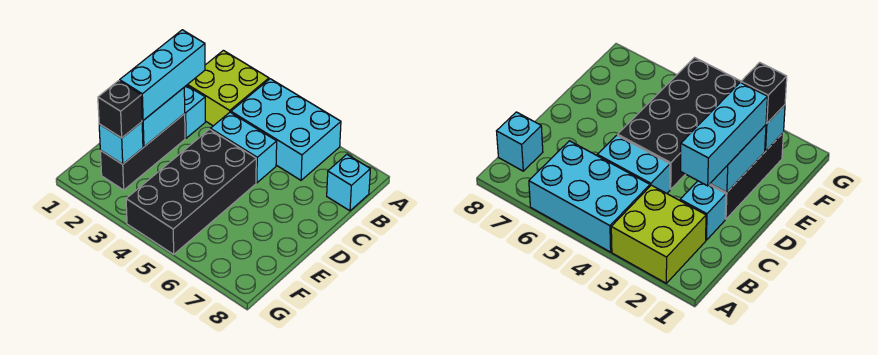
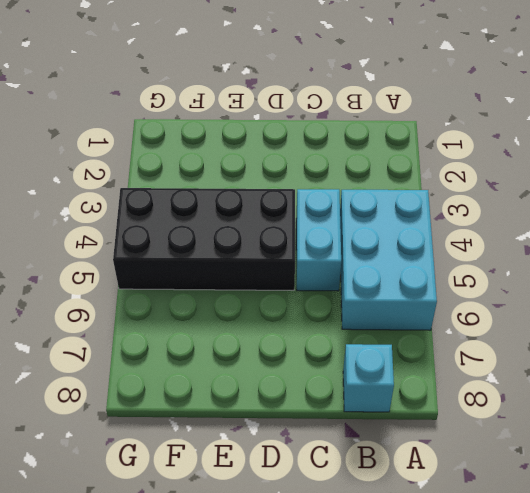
none -> lime 2x2 brick [187,50,269,126]
none -> cyan 1x1 brick [184,85,205,138]

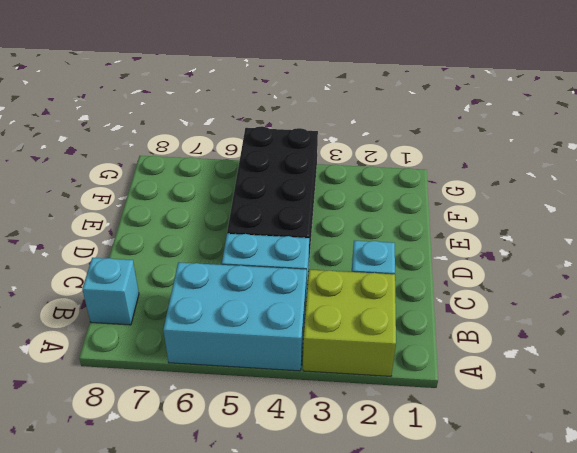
none -> black 1x3 brick [100,114,185,190]
none -> cyan 1x2 brick [142,88,185,147]

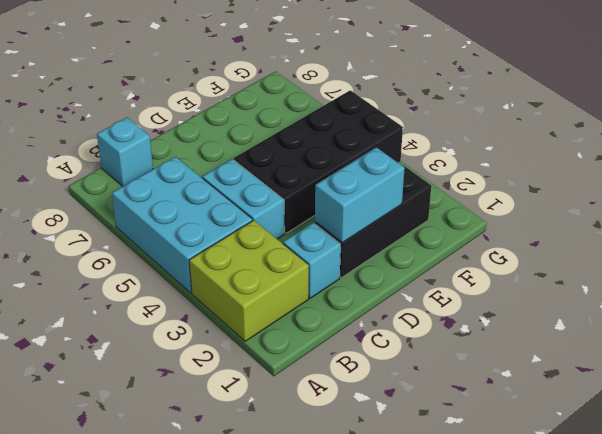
none -> cyan 1x1 brick [99,122,143,164]
none -> cyan 1x3 brick [120,30,205,120]

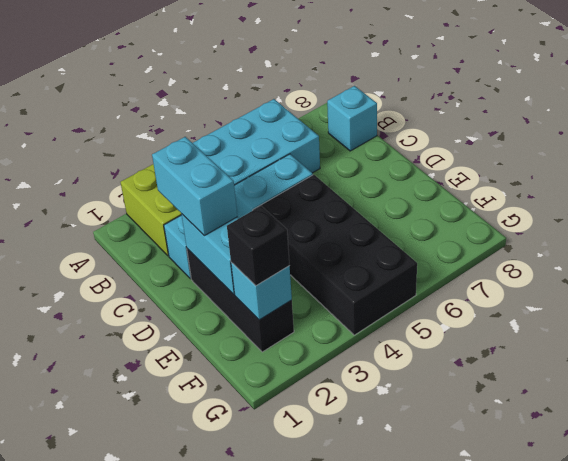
cyan 1x2 brick [152,137,237,236] -> cyan 1x3 brick [120,30,205,120]

